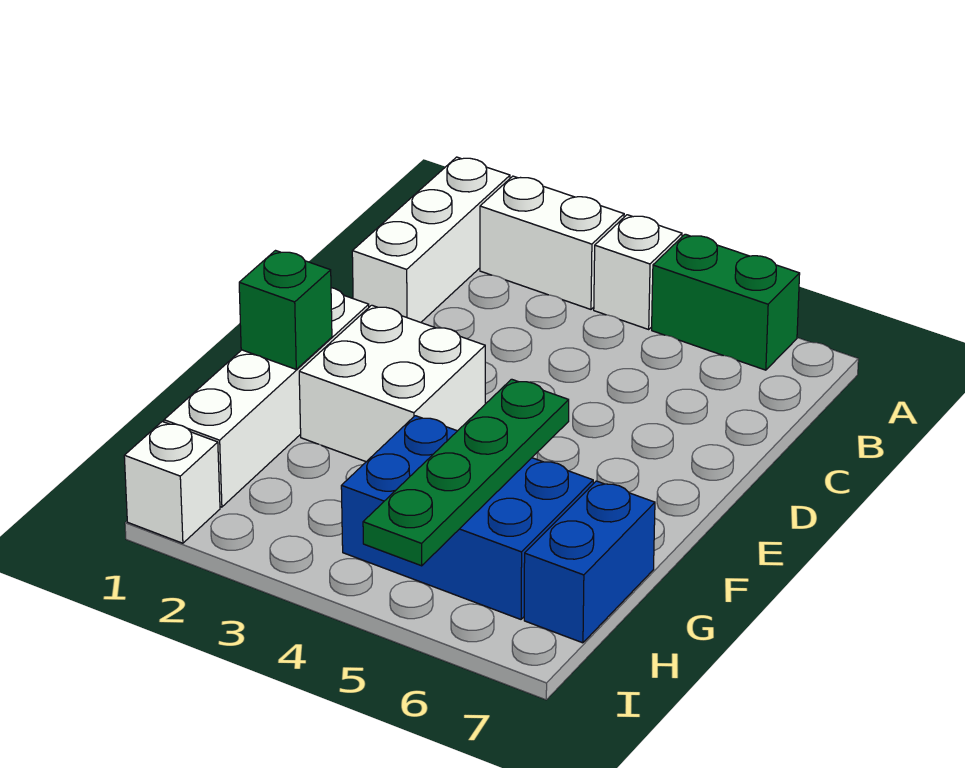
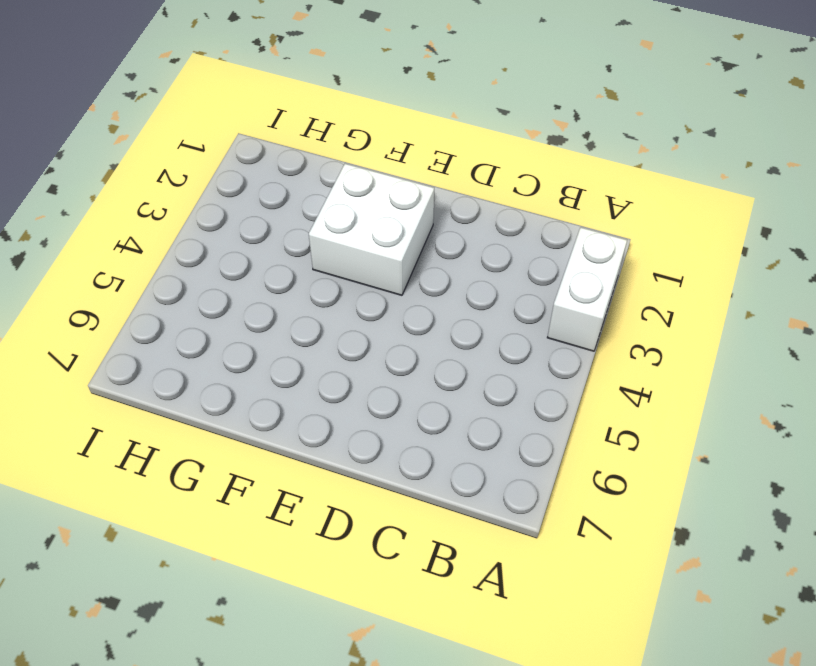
none -> white 1x3 brick [352,157,510,322]
none -> white 1x1 brick [594,215,682,329]

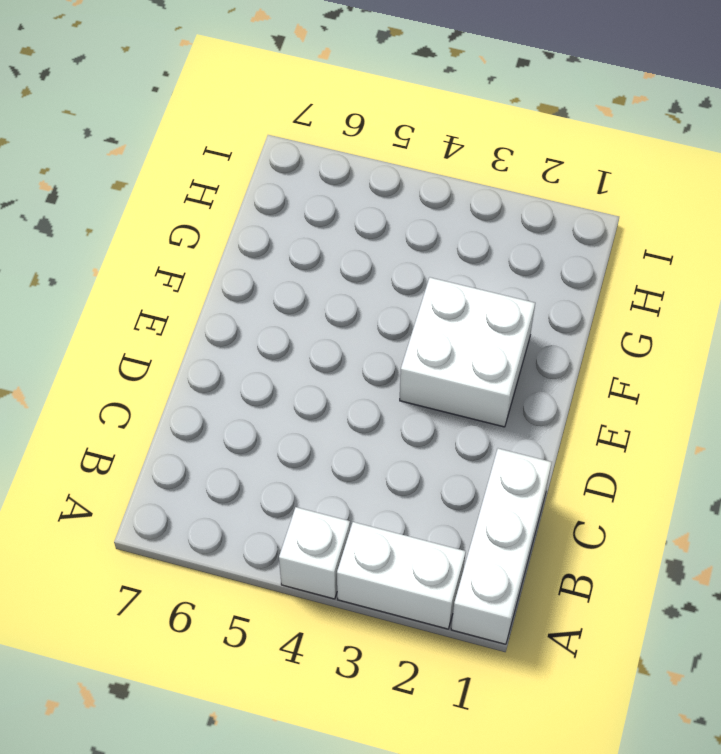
none -> green 1x2 brick [652,234,800,370]
none -> white 1x4 brick [164,288,369,507]

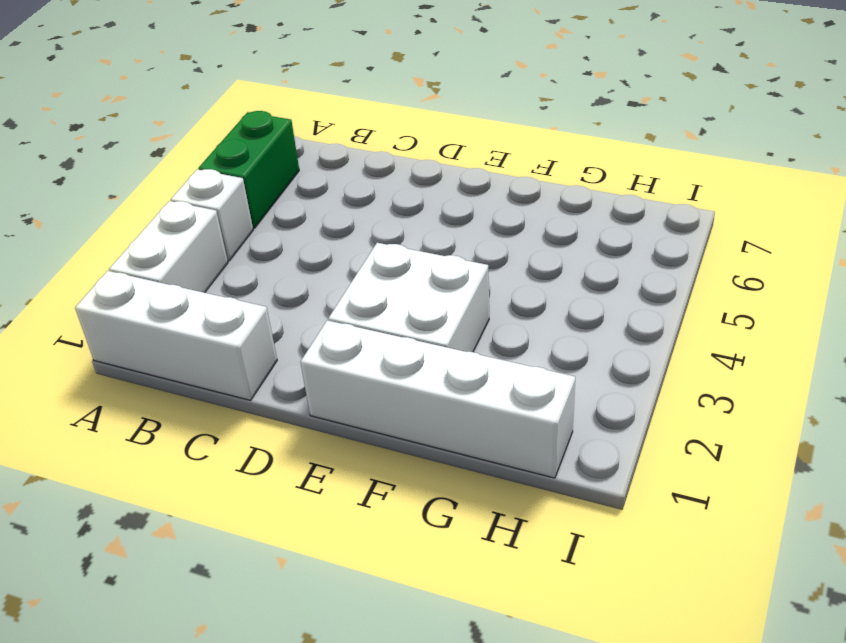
none -> blue 2x3 brick [341,416,593,619]
none -> blue 1x2 brick [524,481,655,643]

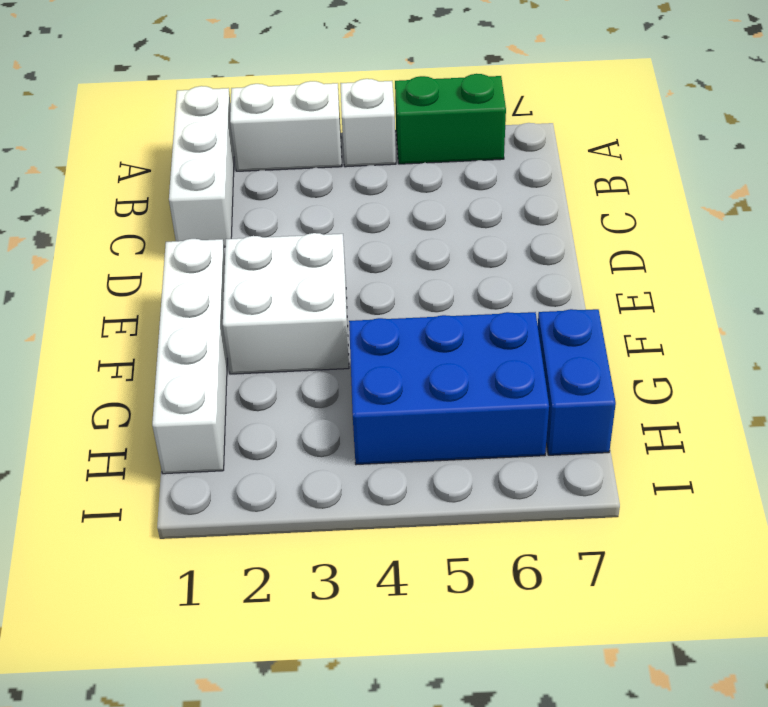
none -> white 1x1 brick [124,422,220,543]
none -> green 1x1 brick [239,251,332,369]

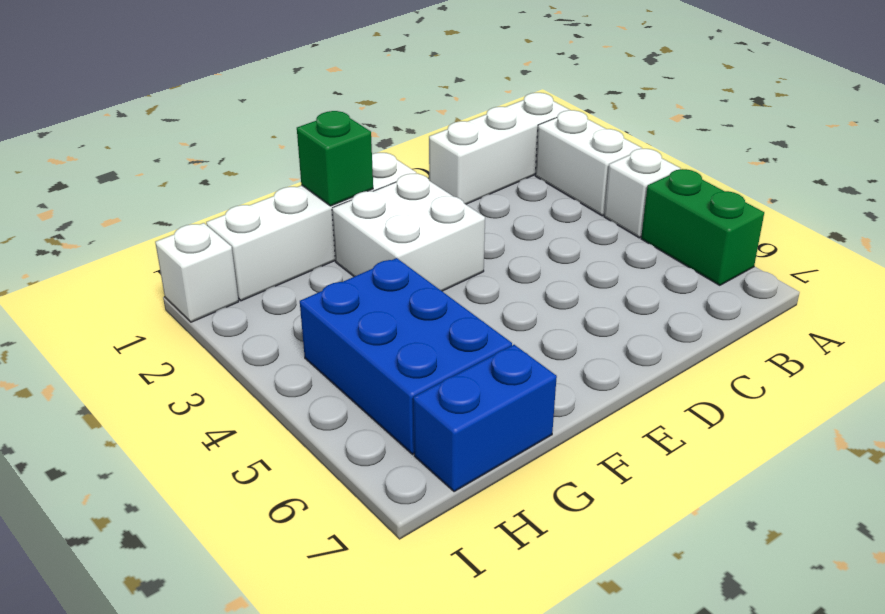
none -> green 1x4 plate [363,379,569,566]

